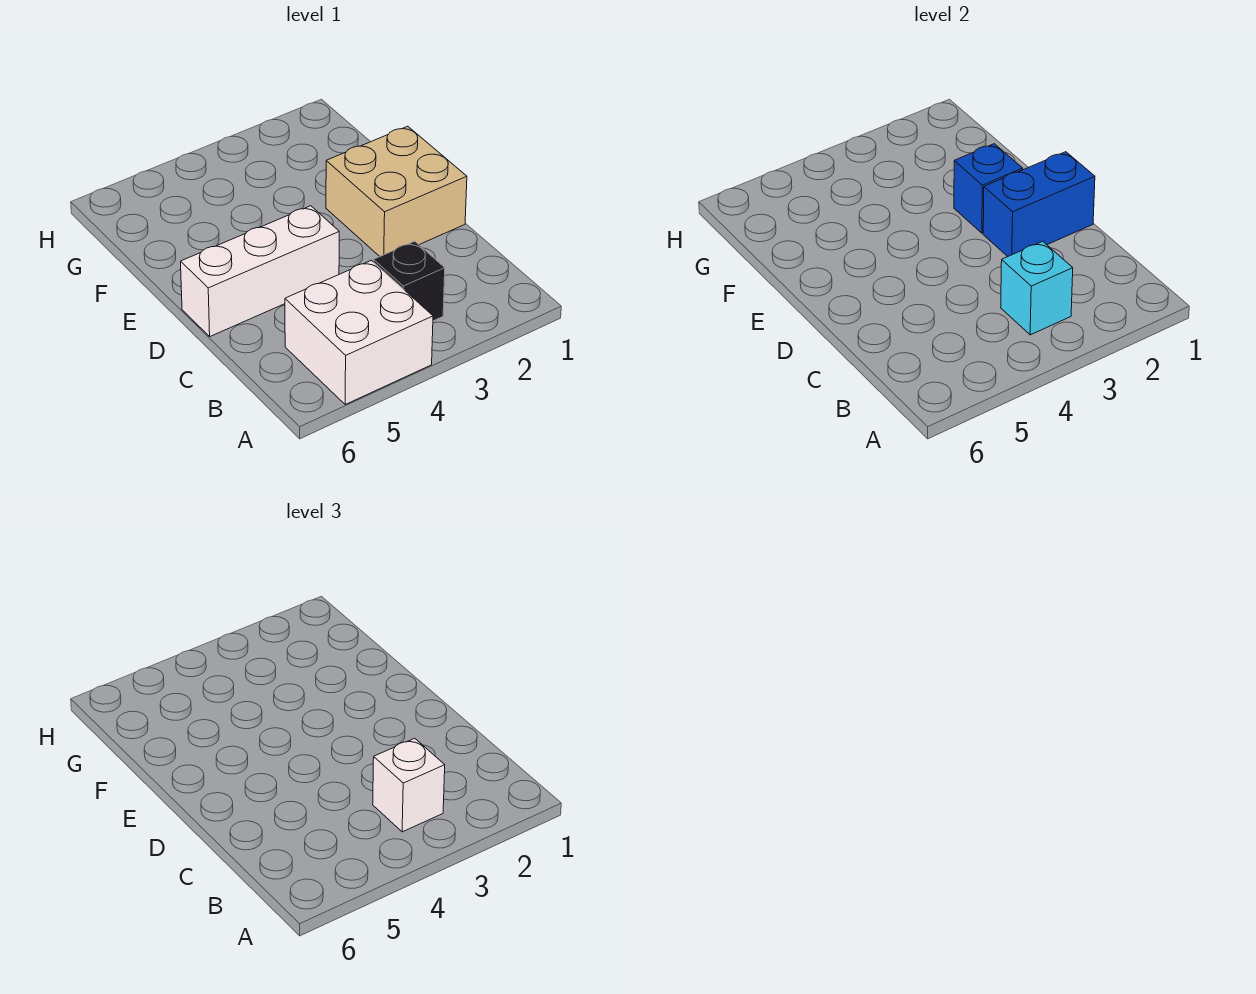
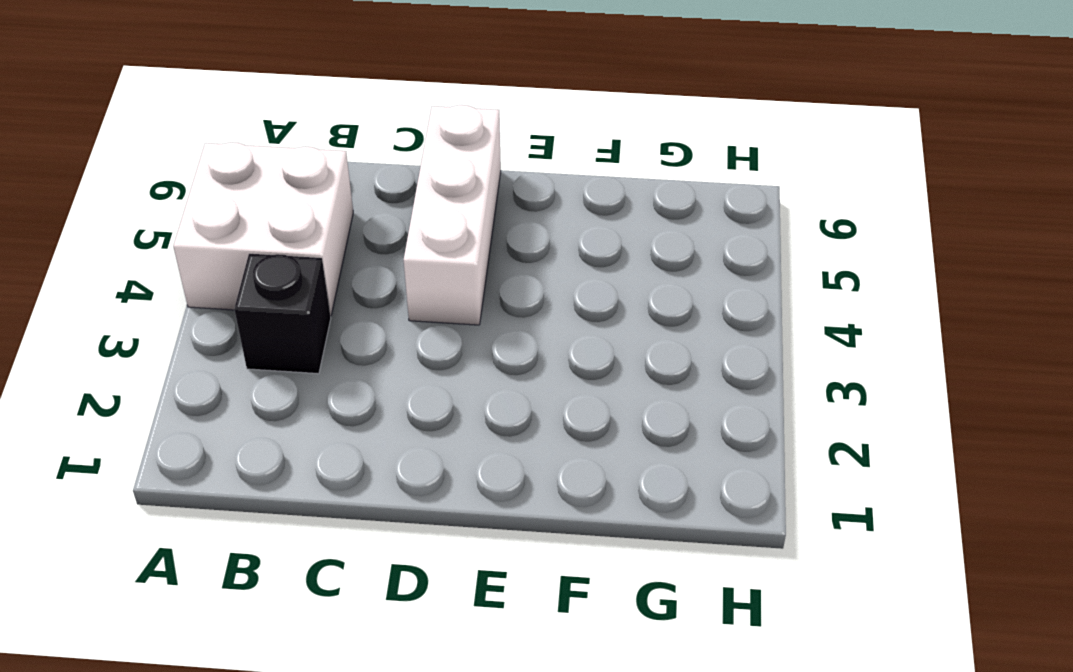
none -> tan 2x2 brick [326,126,467,256]
none -> cyan 1x1 brick [1001,241,1073,335]

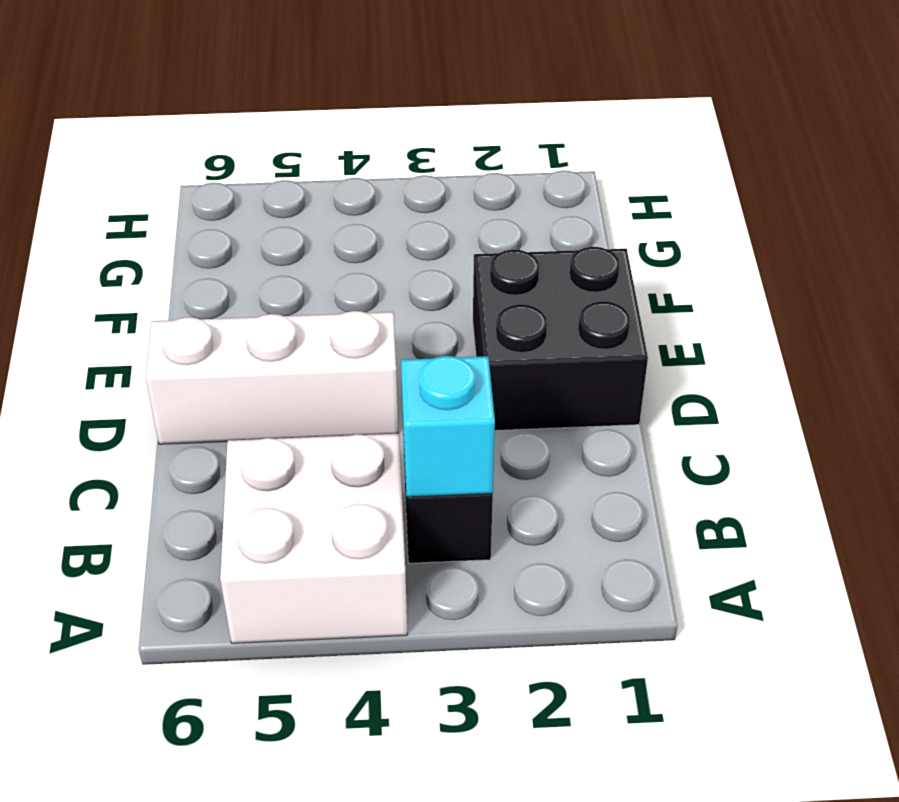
black 2x2 brick [473,247,648,431] -> tan 2x2 brick [326,126,467,256]
none -> blue 1x2 brick [983,152,1095,256]
none -> blue 1x1 brick [954,144,1023,233]

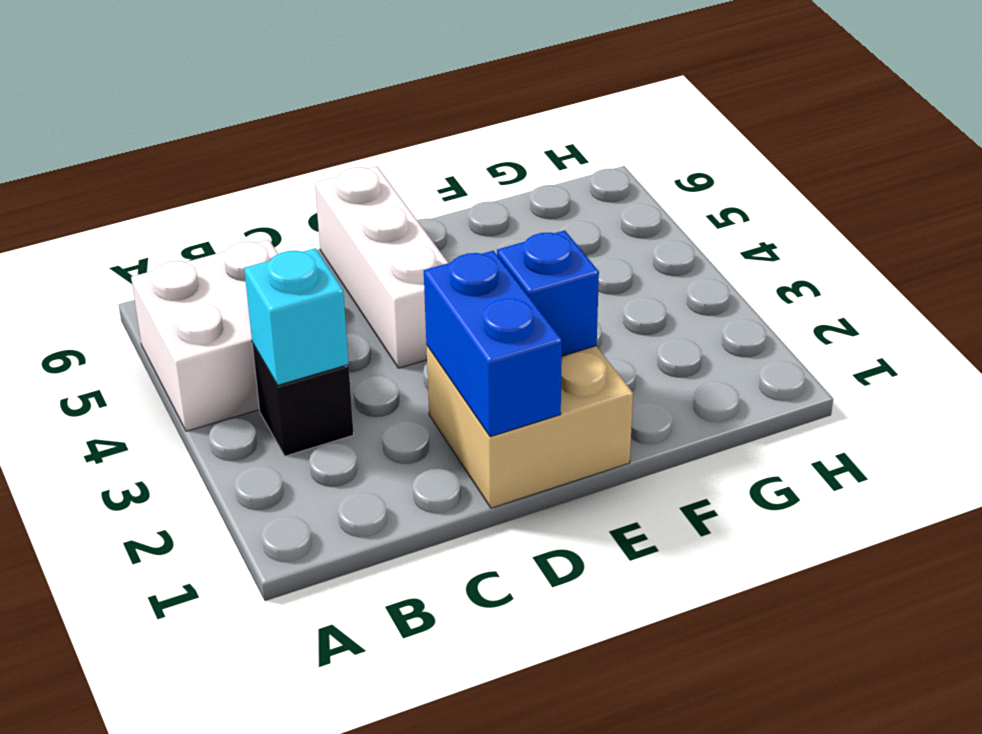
none -> white 1x1 brick [373,738,445,832]

